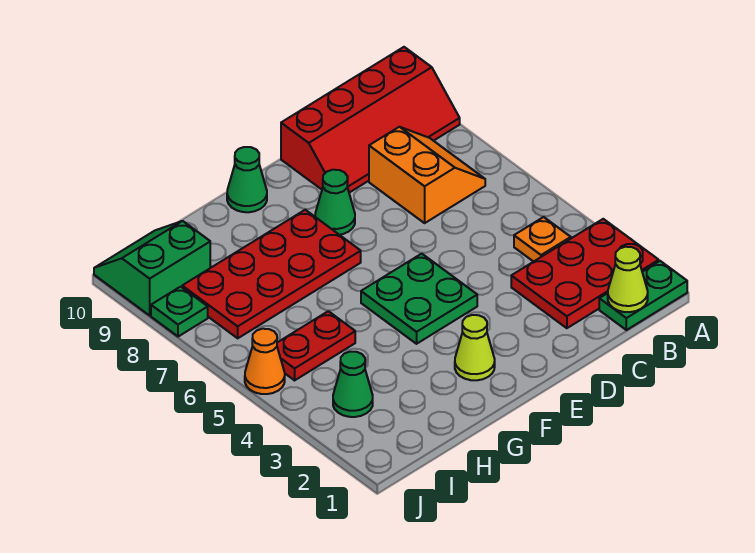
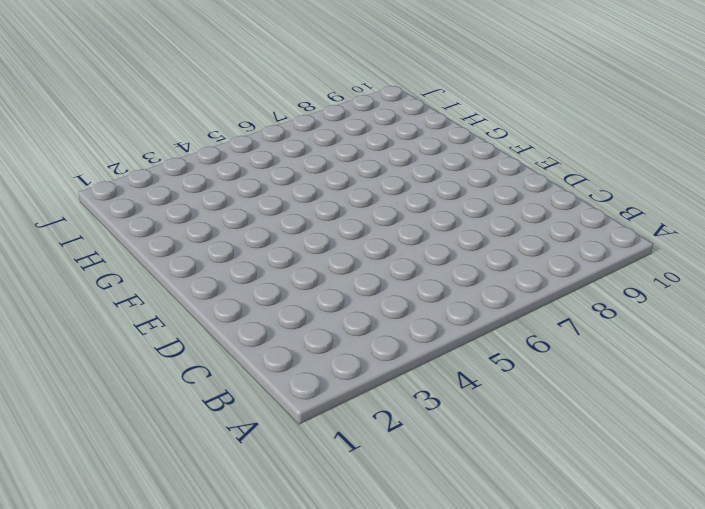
none -> green 1x2 plate [599,261,687,330]
none -> red 2x3 plate [511,219,659,328]
none -> red 2x4 slope [281,47,460,193]

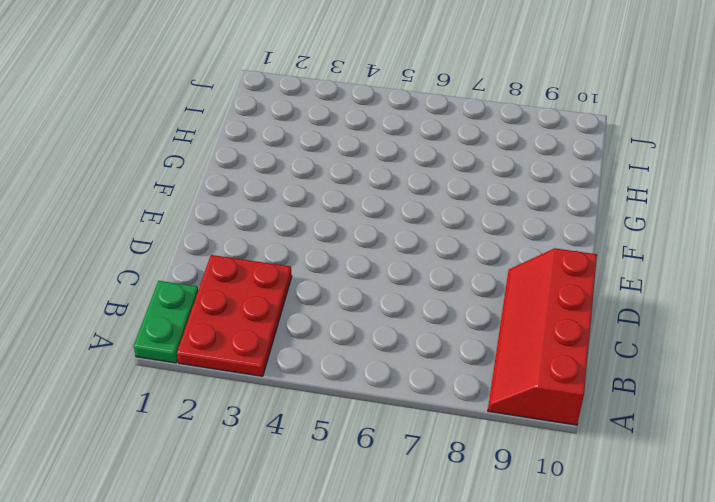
none -> orange 1x1 plate [514,217,571,262]
none -> orange 2x2 slope [369,127,485,223]
none -> green 2x2 plate [361,254,477,344]

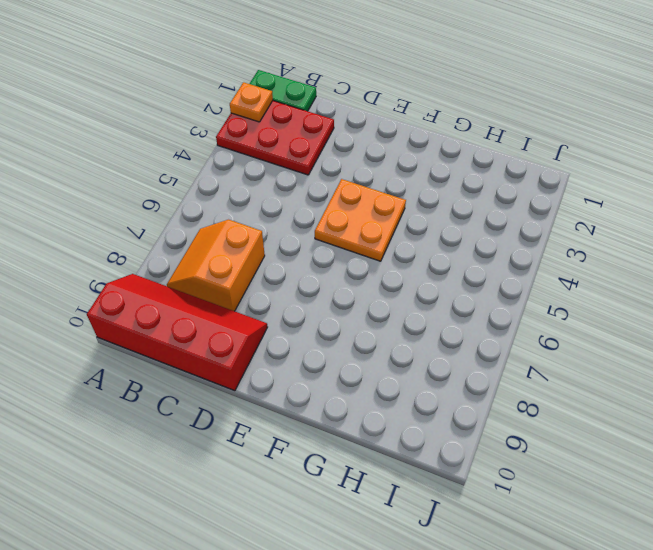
orange 1x1 plate [230,82,273,122] -> orange 1x1 plate moved to [514,217,571,262]
orange 2x2 plate [315,179,406,261] -> green 2x2 plate [361,254,477,344]
none -> green 1x1 cone [315,170,355,235]
none -> lime 1x1 cone [455,315,495,380]
none -> red 2x4 plate [182,210,361,338]

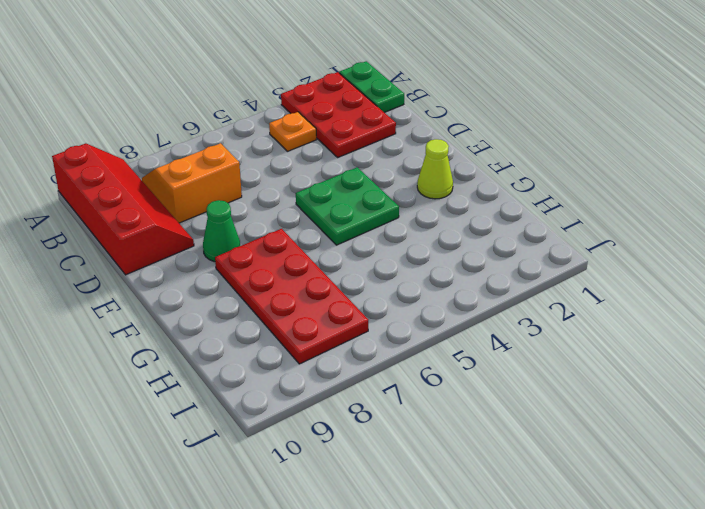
none -> green 1x1 cone [227,147,267,212]
none -> red 1x2 plate [277,311,355,380]
none -> green 1x1 cone [333,352,373,417]

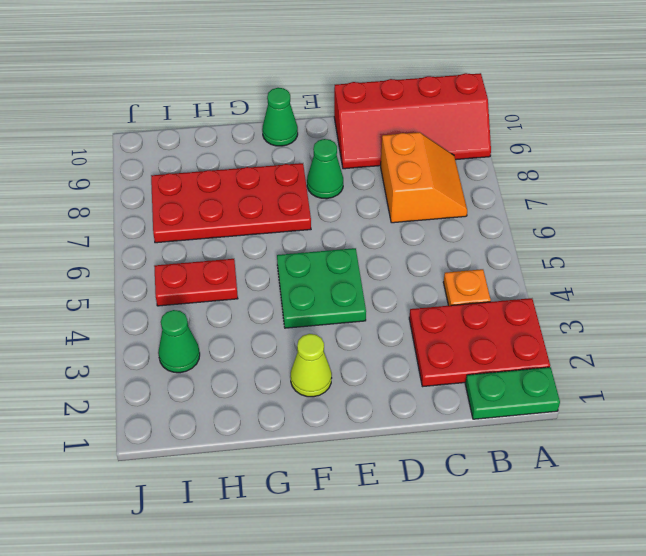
none -> green 2x2 slope [94,221,210,315]
none -> orange 1x1 cone [245,329,285,394]
none -> green 1x1 plate [151,287,208,337]

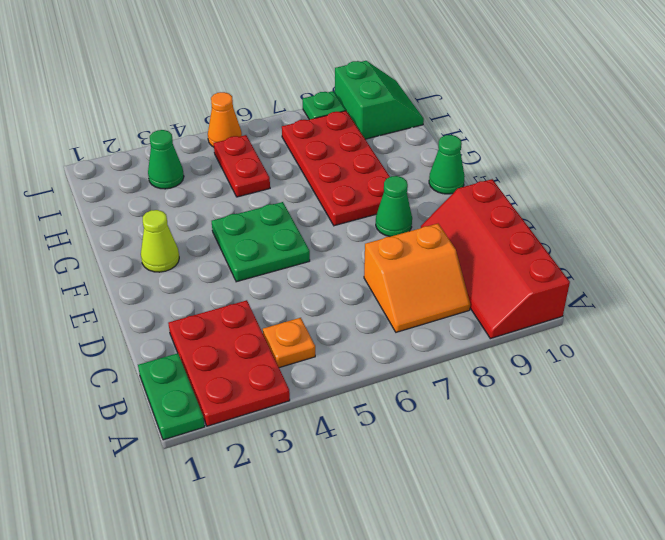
none -> lime 1x1 cone [608,247,648,312]

